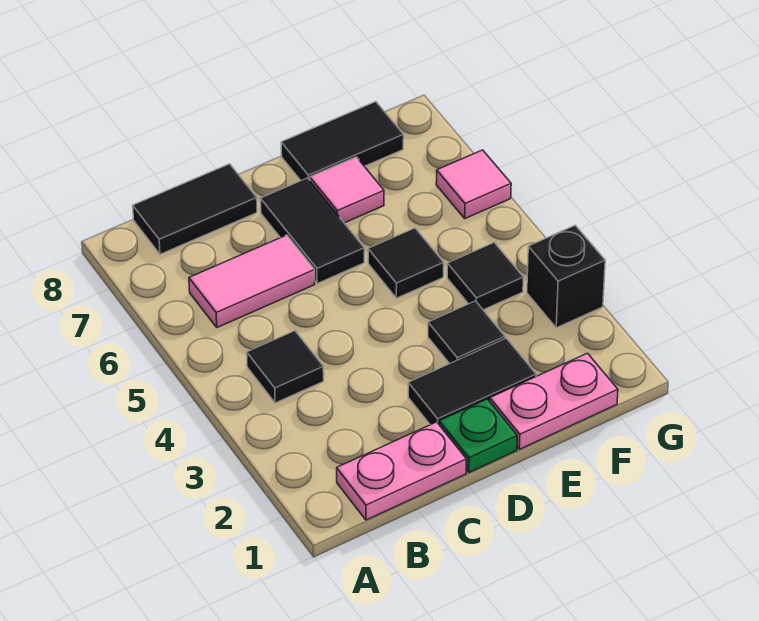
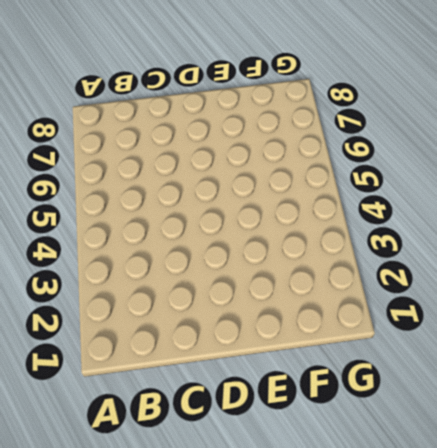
none -> pink 1x2 plate [337,422,467,520]
none -> black 1x1 tile [247,331,324,403]
none -> pink 1x2 tile [189,235,315,328]

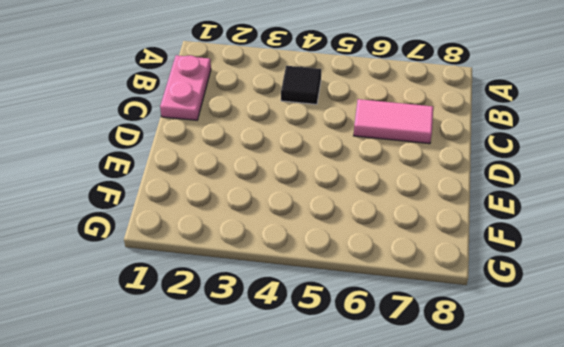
pink 1x2 tile [354,99,433,144] -> pink 1x2 tile turned to [189,235,315,328]
none -> black 1x2 tile [133,164,257,254]
none -> green 1x1 plate [439,399,517,473]
none -> black 1x2 tile [408,338,536,425]

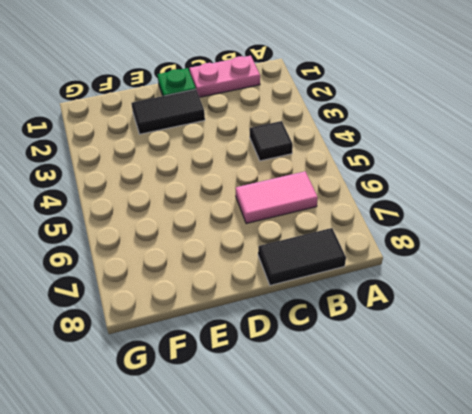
none -> black 1x2 tile [261,178,364,283]
none -> pink 1x2 plate [490,353,618,449]
none -> black 1x1 tile [428,301,505,364]

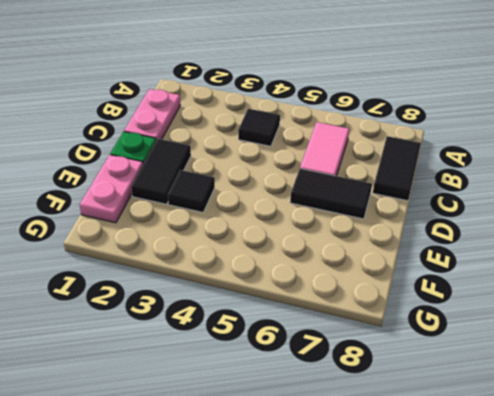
none -> black 1x1 tile [368,228,444,298]
none -> pink 1x1 tile [310,157,384,223]
none -> black 1x2 tile [281,102,404,180]

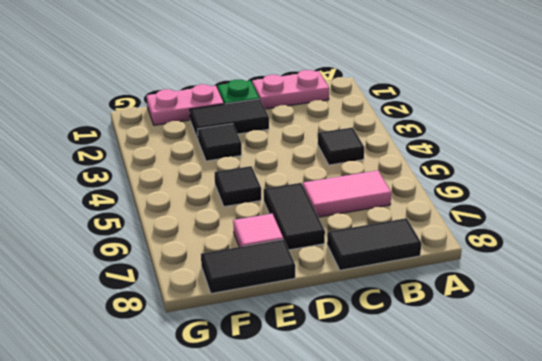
none -> black 1x1 tile [447,243,523,310]
none -> black 1x1 brick [527,225,605,328]
none -> pink 1x1 tile [436,150,511,219]

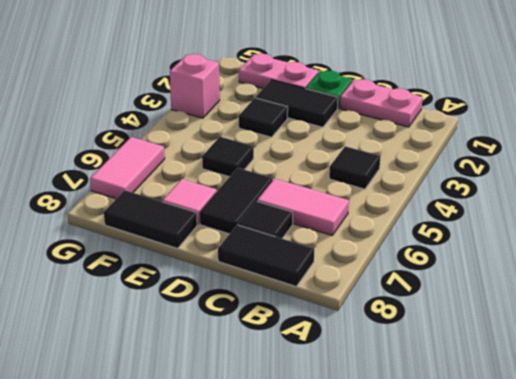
black 1x1 tile [238,201,293,238] -> black 1x1 tile moved to [447,243,523,310]
pink 1x1 brick [170,54,220,118] -> black 1x1 brick [527,225,605,328]
pink 1x2 tile [90,137,165,199] -> pink 1x1 tile [436,150,511,219]

